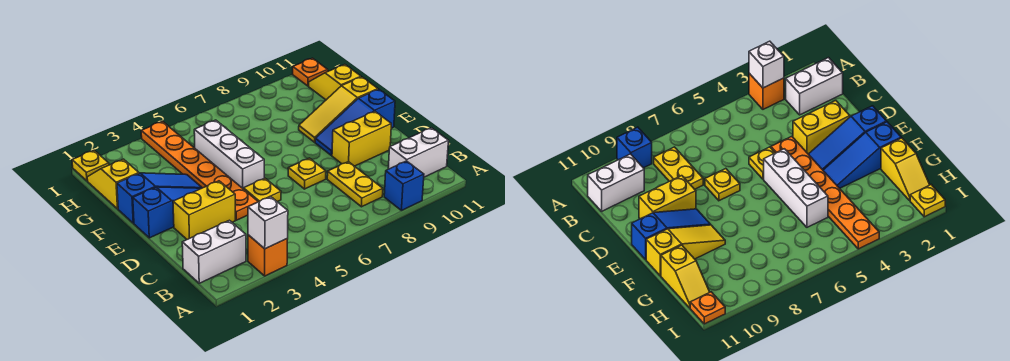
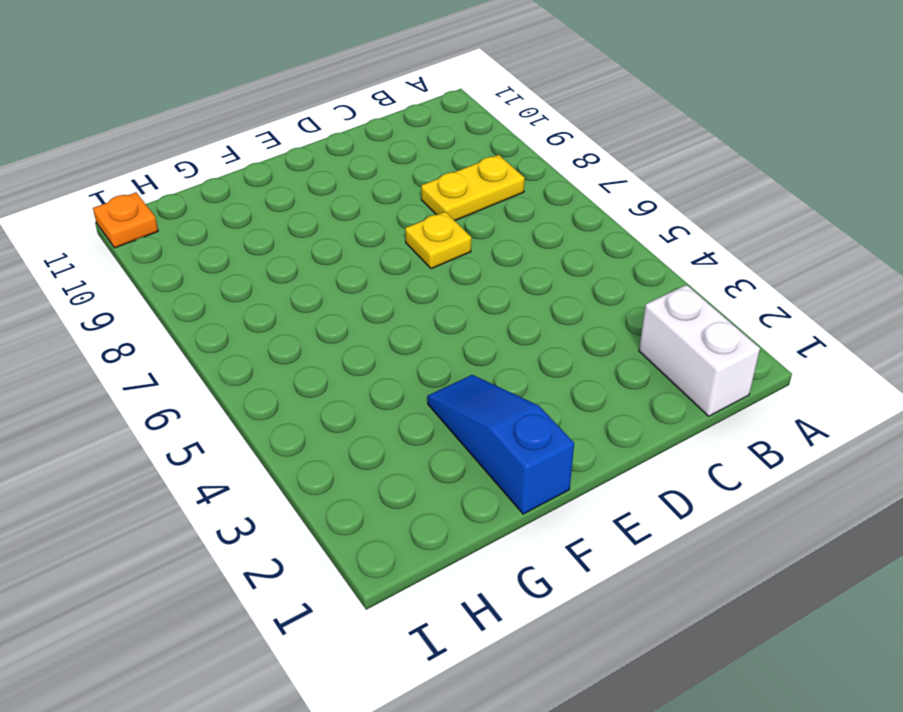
none -> orange 1x1 brick [248,235,288,276]
none -> blue 1x1 brick [384,161,424,210]
none -> white 1x2 brick [388,128,448,177]

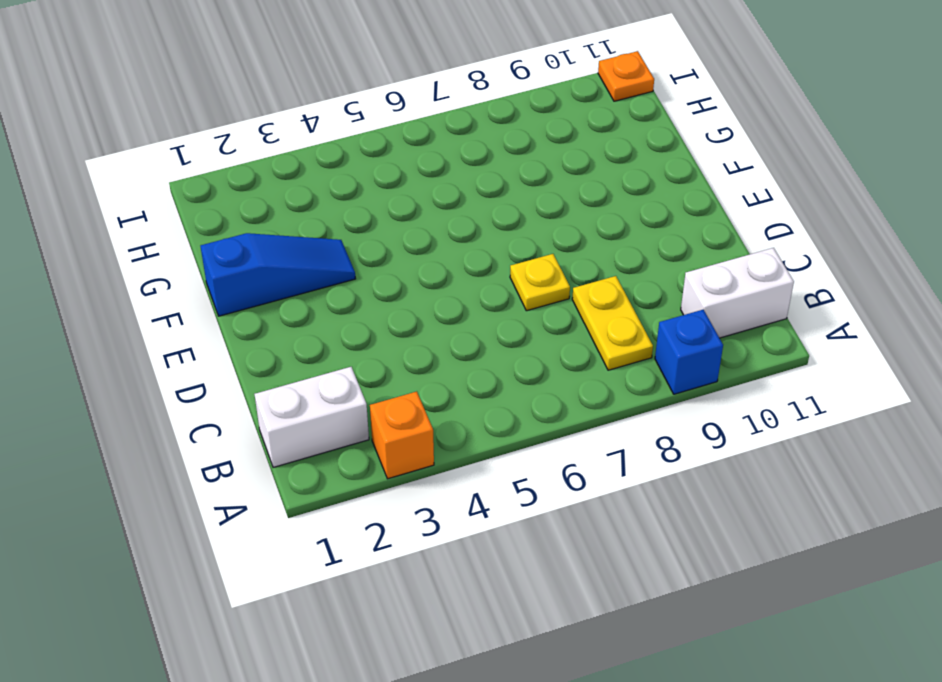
none -> yellow 1x2 brick [173,181,235,239]
none -> orange 1x6 plate [141,122,258,220]
none -> yellow 1x1 plate [243,178,281,202]

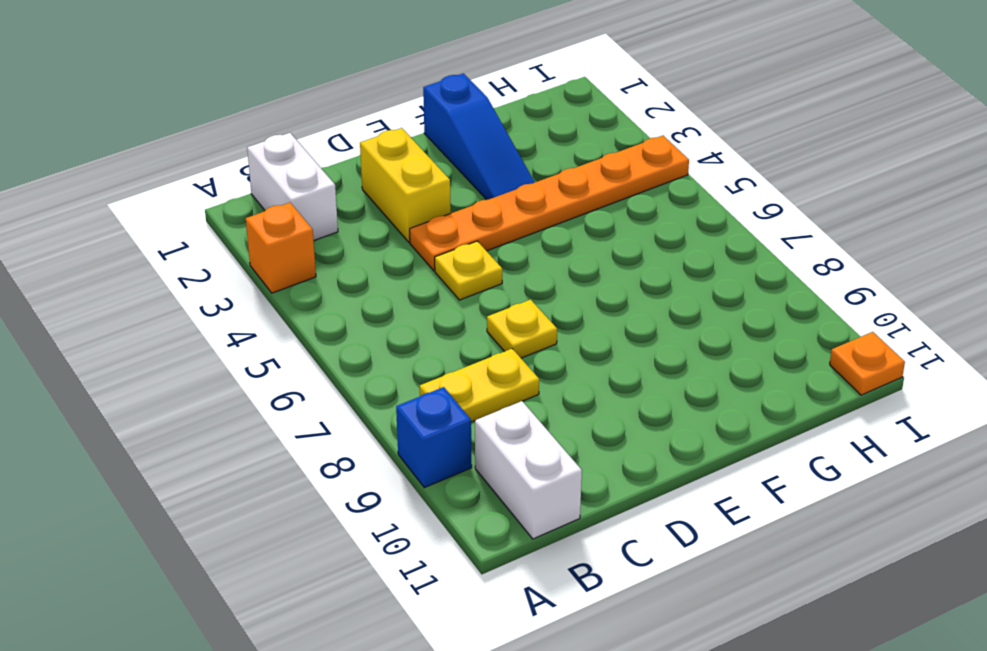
none -> yellow 1x2 brick [332,111,391,166]
none -> blue 1x3 slope [133,187,201,238]
none -> white 1x3 brick [194,120,264,188]

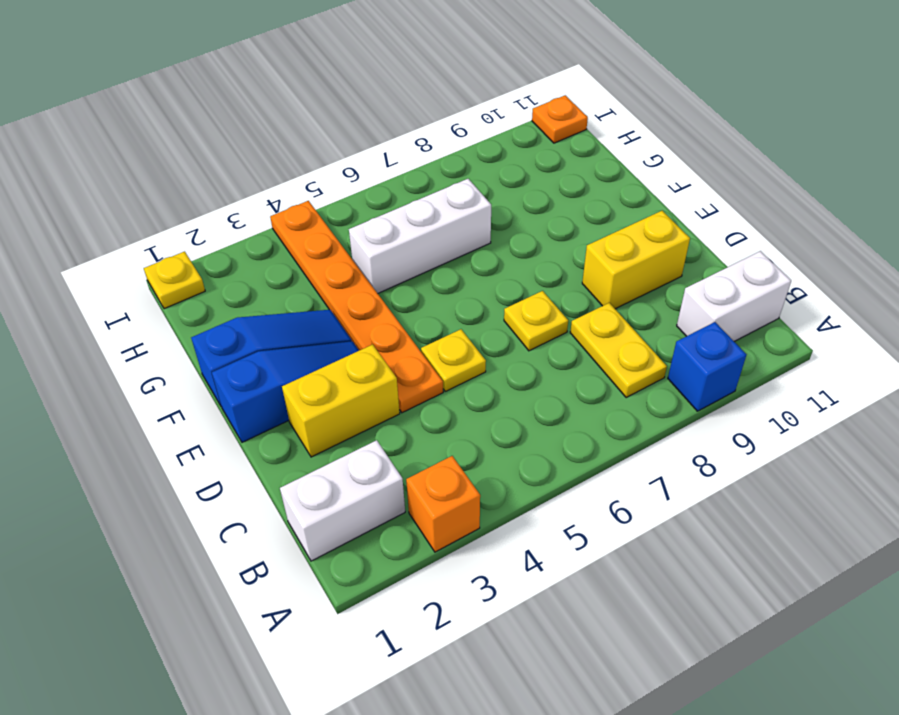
white 1x3 brick [349,179,491,293] -> white 1x3 brick turned to [194,120,264,188]
none -> blue 1x3 slope [315,89,395,155]
none -> yellow 1x3 slope [299,77,378,142]
none -> yellow 1x2 slope [87,159,139,209]

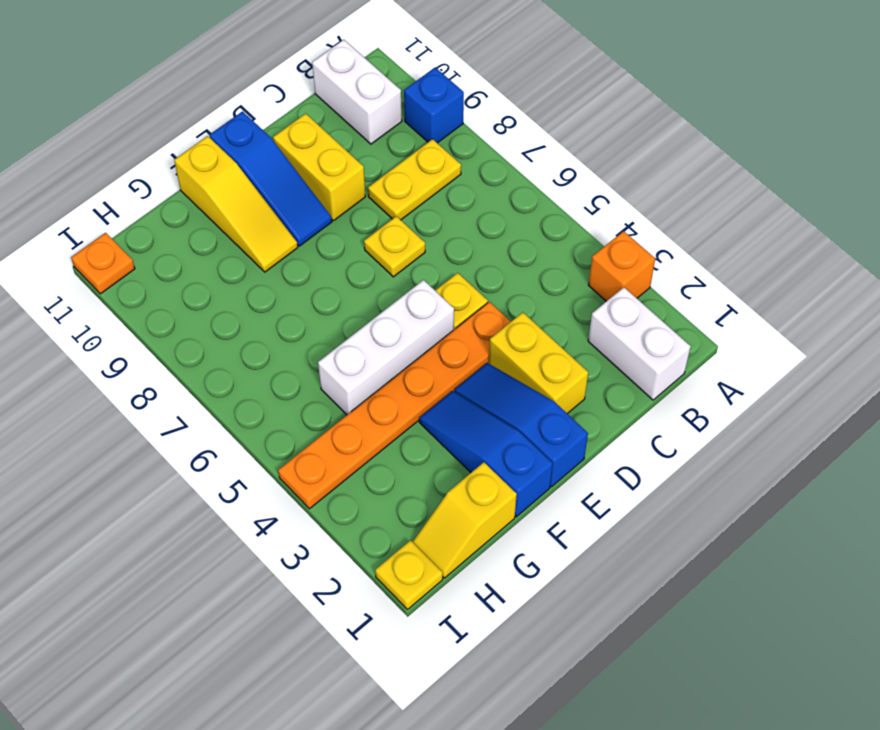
none -> yellow 1x2 slope [309,65,361,100]
none -> white 1x1 brick [248,196,288,249]

